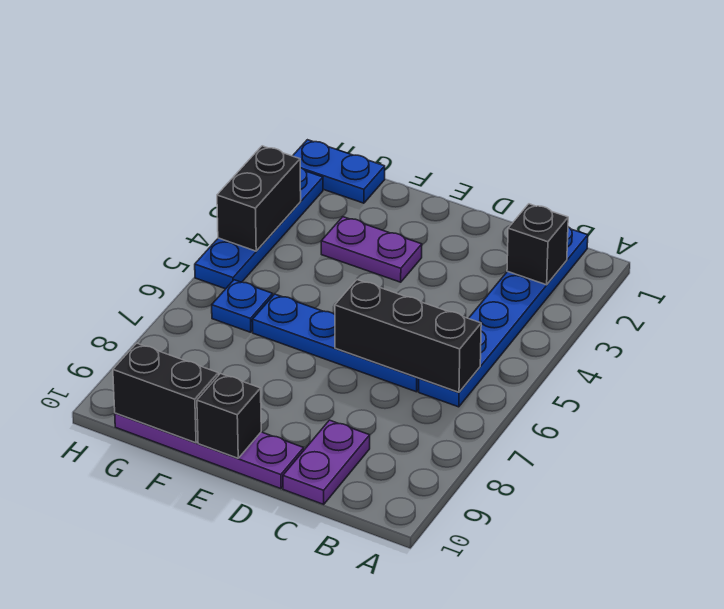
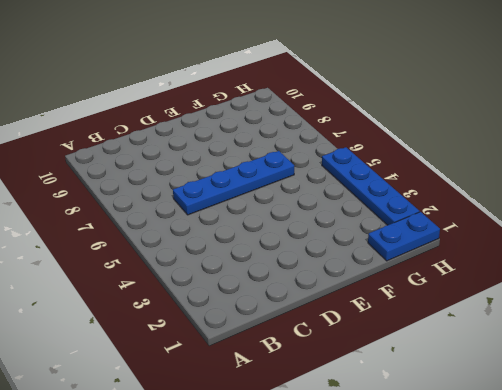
none -> blue 1x6 plate [419,227,588,407]
none -> purple 1x2 plate [283,420,370,504]
none -> purple 1x4 plate [115,413,304,489]

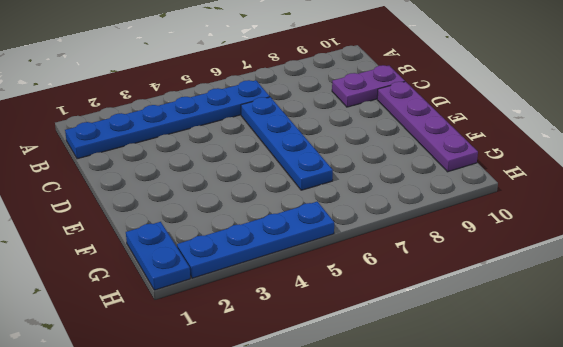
none -> purple 1x2 plate [321,217,422,282]
none -> blue 1x1 plate [212,280,273,332]
none -> black 1x1 brick [507,204,568,285]

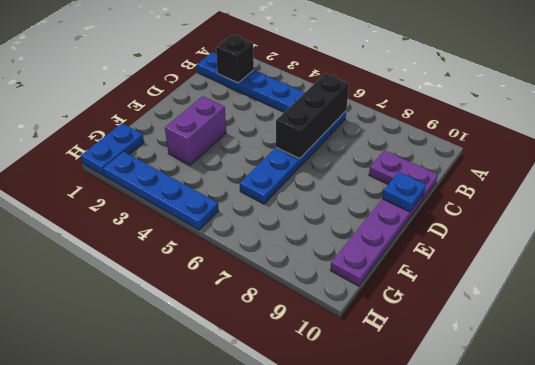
blue 1x1 plate [382,172,426,212] -> blue 1x1 plate moved to [212,280,273,332]
purple 1x2 brick [165,96,226,165] -> purple 1x2 plate [321,217,422,282]
none -> black 1x1 brick [197,374,261,458]
none -> black 1x2 brick [113,343,218,443]
none -> black 1x2 brick [217,146,301,251]

